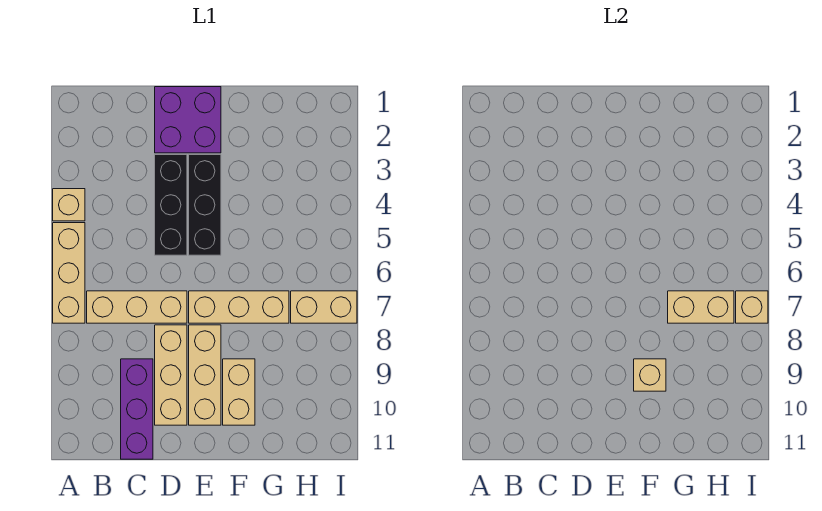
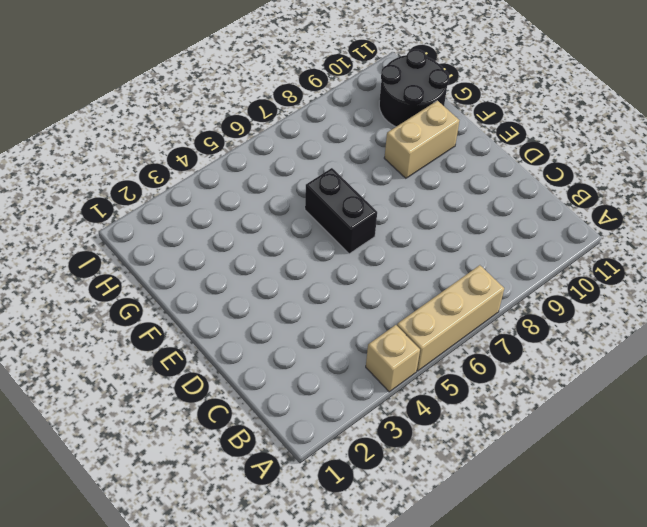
black 1x2 brick [305,168,377,254] -> none
black 2x2 round brick [379,49,449,127] -> none
none -> tan 1x3 brick [87,291,187,323]
none -> purple 1x3 brick [121,359,153,459]
none -> purple 2x2 brick [155,87,221,153]

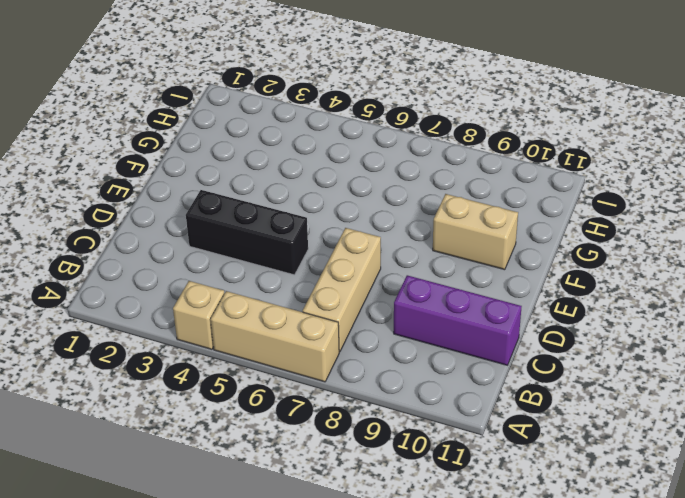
none -> purple 2x2 brick [155,87,221,153]
none -> tan 1x3 brick [155,325,187,425]
none -> black 1x3 brick [189,155,221,255]

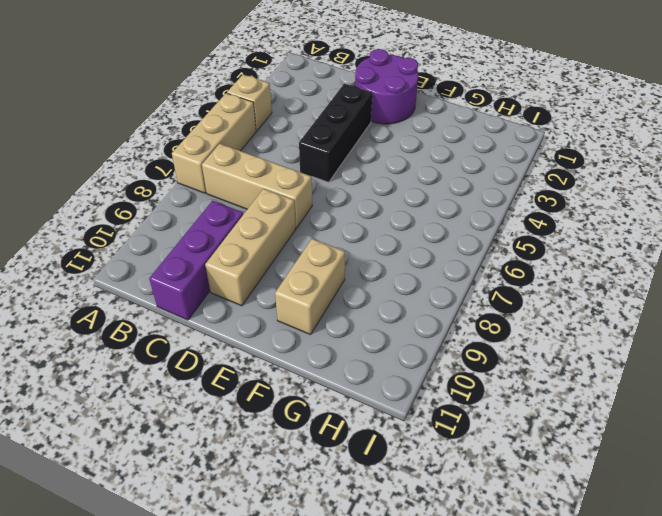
purple 2x2 round brick [355,49,418,124] -> purple 2x2 brick [155,87,221,153]
none -> black 1x3 brick [189,155,221,255]
none -> tan 1x3 brick [189,291,289,323]
none -> tan 1x3 brick [189,325,221,425]

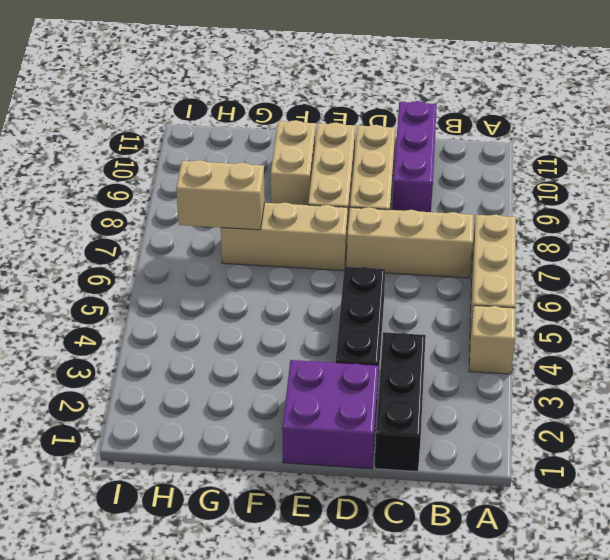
black 1x3 brick [374,332,426,472] -> black 1x3 brick moved to [189,155,221,255]
none -> tan 1x2 brick [291,291,357,323]
none -> tan 1x1 brick [634,359,666,391]
none -> tan 1x1 brick [736,291,768,323]

